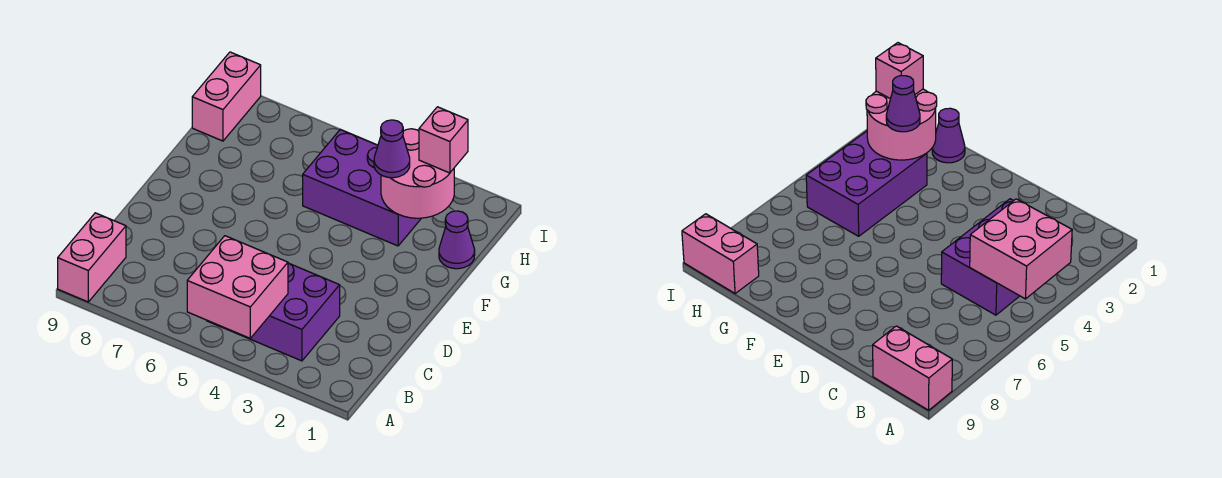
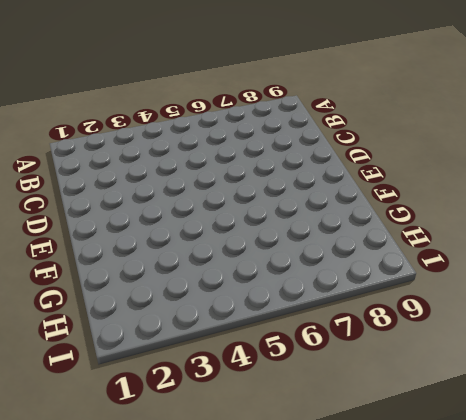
none -> pink 1x2 brick [58,213,126,302]
none -> purple 2x3 brick [206,263,340,361]

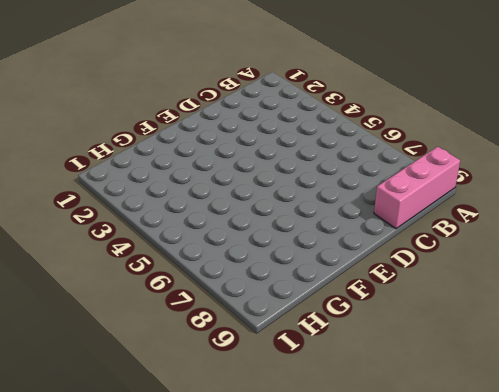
pink 1x3 brick [374,147,460,229] -> pink 1x2 brick [58,213,126,302]
none -> purple 2x3 brick [206,263,340,361]
none -> purple 1x1 cone [439,211,475,269]

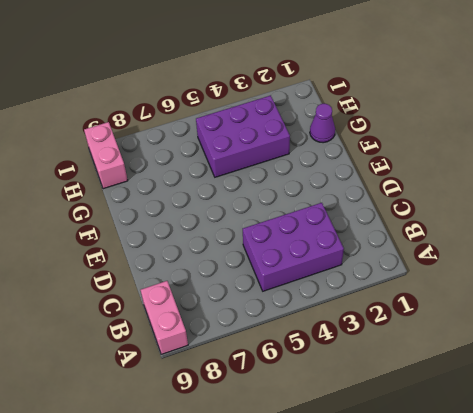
none -> pink 2x2 brick [187,236,288,338]
none -> pink 2x2 round brick [381,129,454,218]

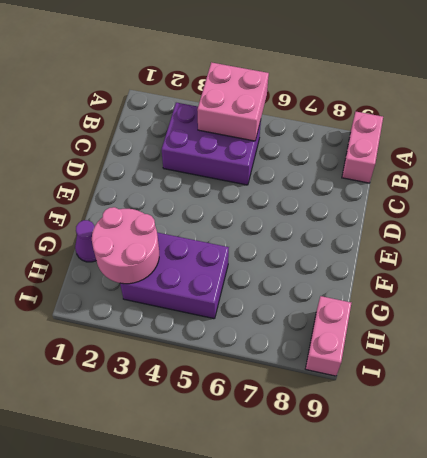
none -> purple 1x1 cone [374,120,410,178]
none -> pink 1x1 brick [419,107,468,173]

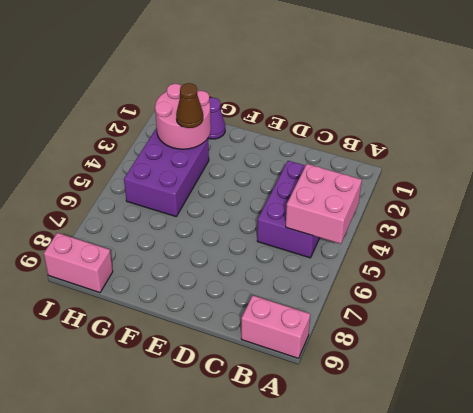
brown 1x1 cone [176,83,203,128] -> purple 1x1 cone [374,120,410,178]
none -> pink 1x1 brick [419,107,468,173]

